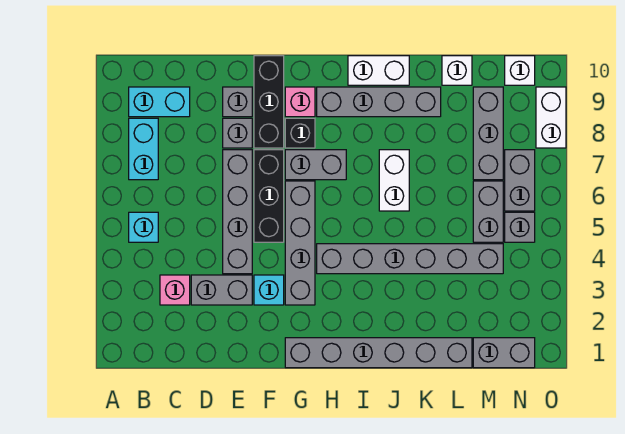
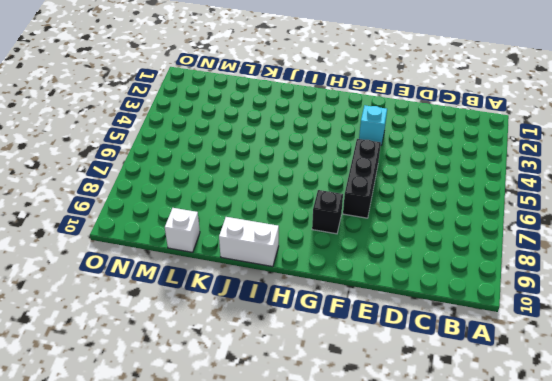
none -> cyan 1x1 brick [129,212,158,242]
none -> cyan 1x2 brick [129,118,158,180]
none -> cyan 1x2 brick [129,87,190,117]

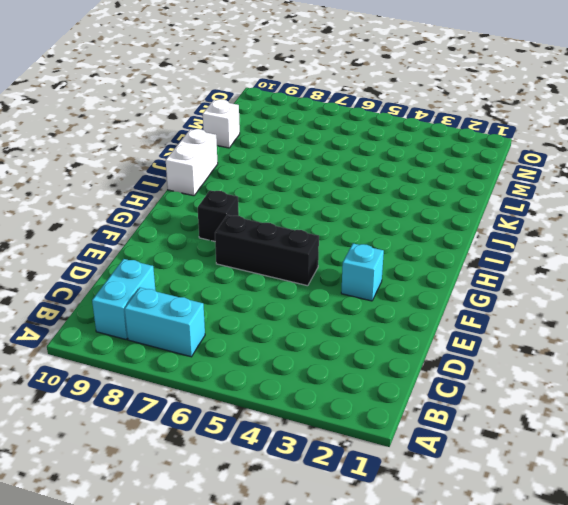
none -> cyan 1x1 brick [129,212,158,242]
none -> pink 1x1 brick [160,275,190,305]
none -> grey 1x2 brick [191,275,252,305]

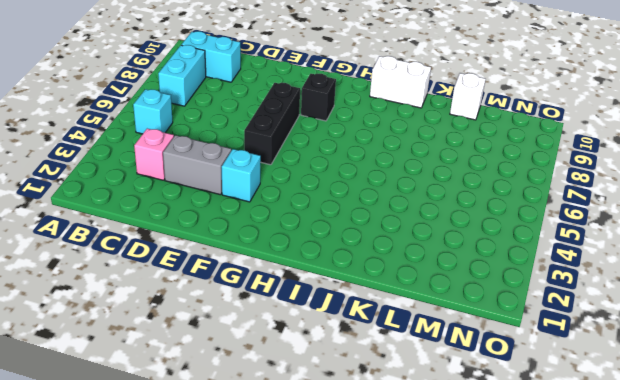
none -> grey 1x4 brick [223,150,252,274]
none -> grey 1x1 brick [223,118,252,148]
none -> grey 1x1 brick [223,87,252,117]

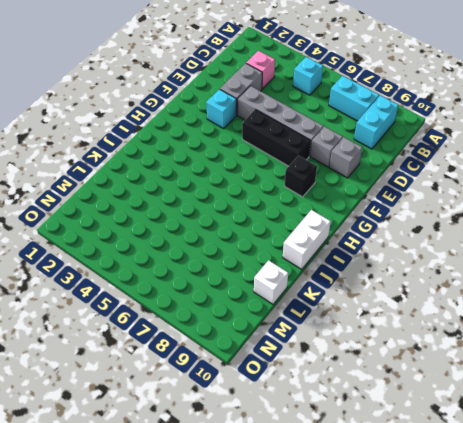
none -> black 1x3 brick [254,56,284,148]
none -> grey 1x6 brick [285,338,472,368]
none -> grey 1x4 brick [285,181,315,305]

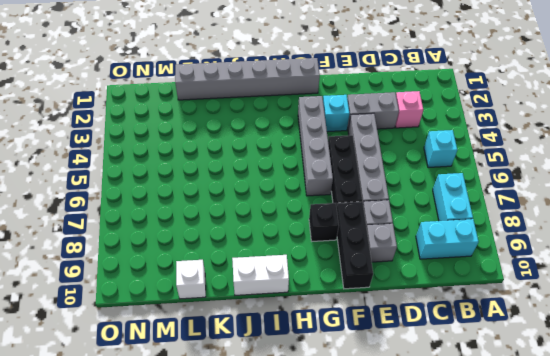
none -> grey 1x2 brick [285,150,346,180]
none -> pink 1x1 brick [285,87,315,117]
none -> grey 1x6 brick [317,244,503,274]

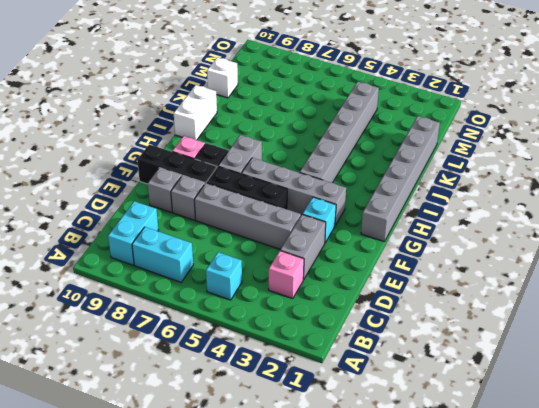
none -> grey 1x4 brick [317,87,441,117]
none -> white 1x2 brick [379,150,409,211]
none -> grey 1x2 brick [473,338,535,368]

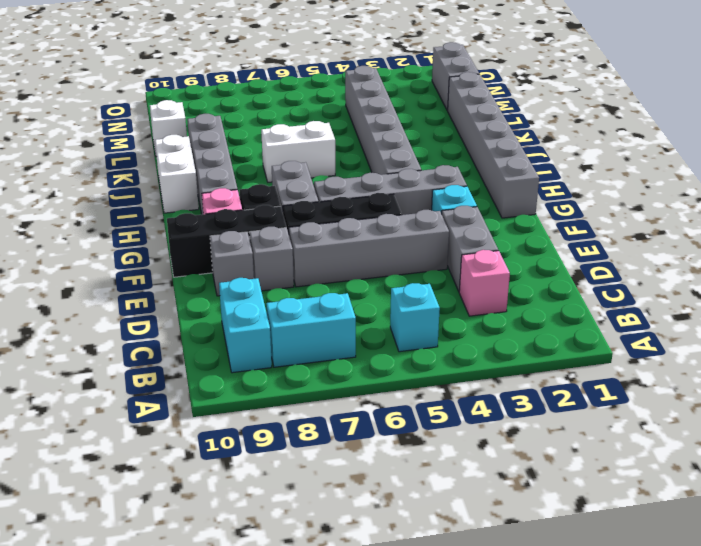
none -> grey 1x2 brick [473,181,503,242]
none -> grey 1x3 brick [473,87,503,180]
none -> grey 1x1 brick [505,212,535,242]

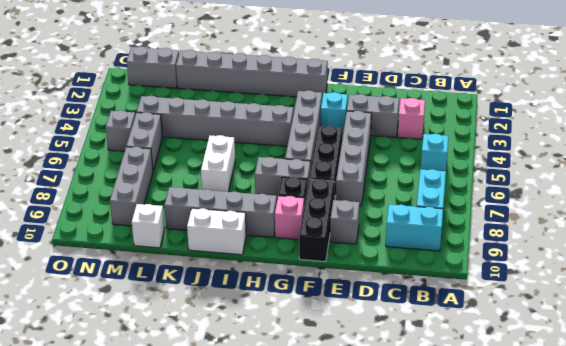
none -> grey 1x1 brick [223,118,252,148]
none -> grey 1x2 brick [505,150,535,211]
none -> white 1x1 brick [505,56,535,85]

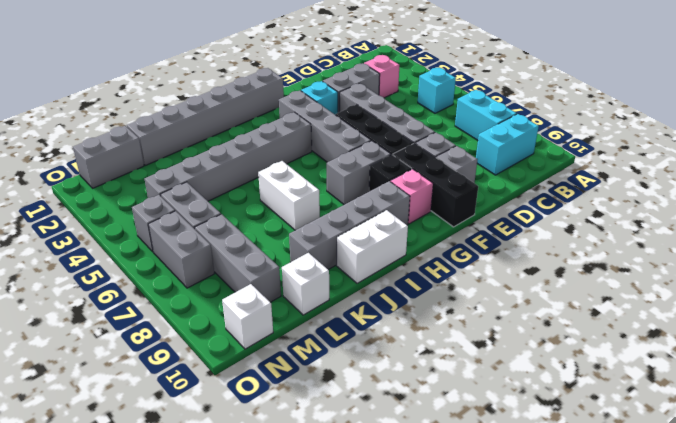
none -> white 1x2 brick [536,87,566,148]

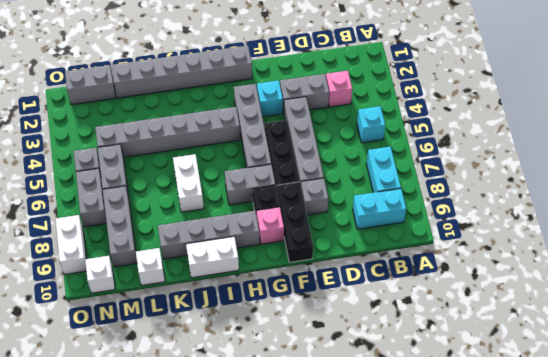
none -> grey 1x1 brick [223,87,252,117]

